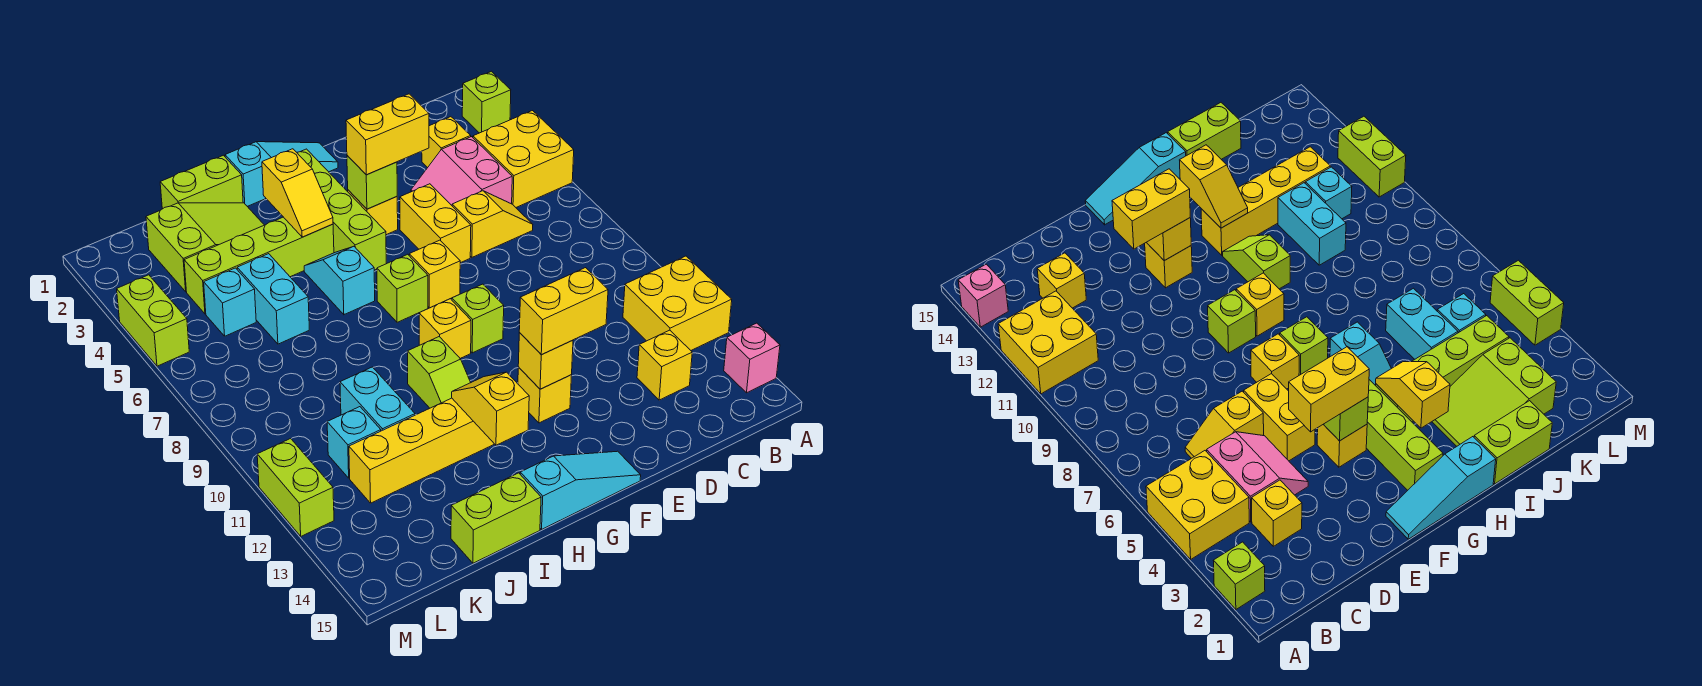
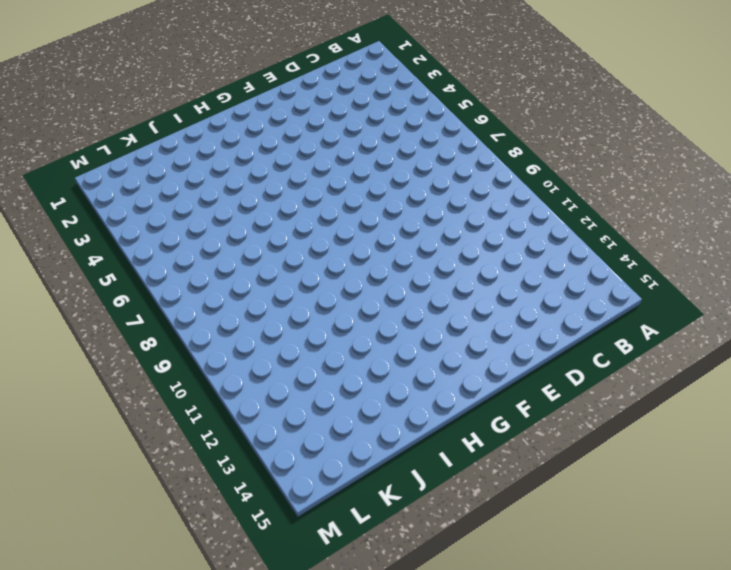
none -> lime 1x1 brick [462,71,511,133]
none -> yellow 2x2 brick [473,111,574,207]
none -> yellow 2x2 brick [623,256,732,350]
none -> pink 1x1 brick [724,323,780,393]

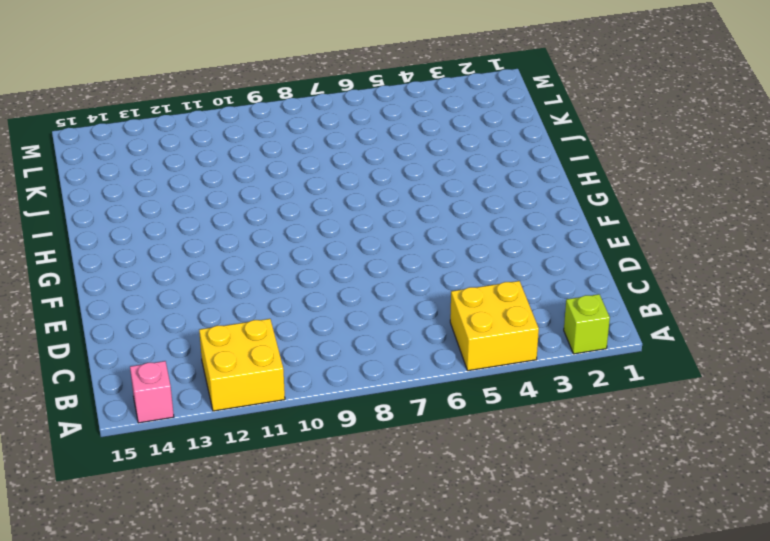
none -> yellow 1x1 brick [422,117,471,168]
none -> pink 2x2 slope [411,137,512,205]
none -> yellow 1x2 slope [452,191,533,257]
none -> yellow 1x1 brick [637,330,692,400]

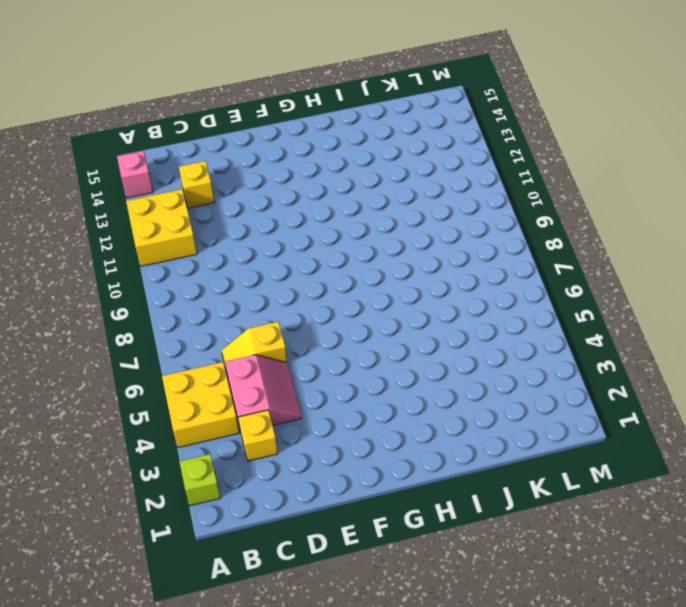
none -> yellow 1x2 brick [400,184,471,263]
none -> cyan 1x3 slope [225,142,338,206]
none -> yellow 1x1 brick [348,190,398,235]
none -> yellow 1x1 brick [409,240,460,308]

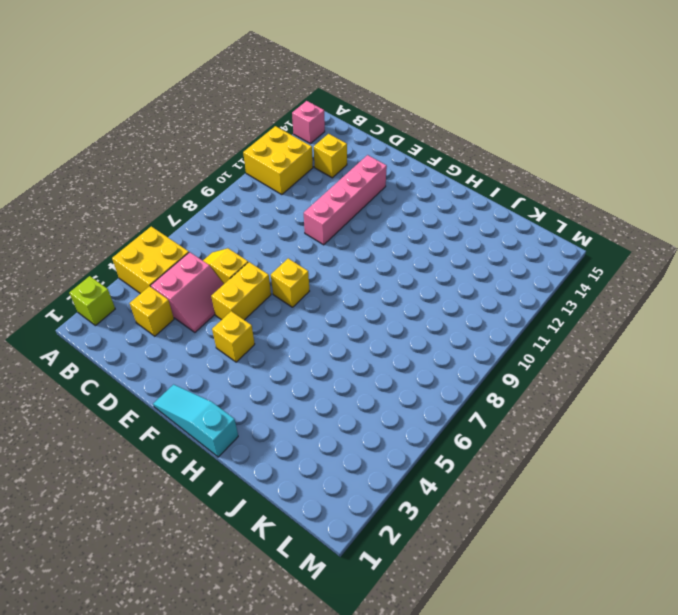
pink 1x4 brick [304,155,387,245] -> none
none -> lime 1x1 brick [452,284,504,353]
none -> yellow 1x1 brick [518,367,572,423]
none -> cyan 1x3 slope [520,451,641,529]
none -> lime 1x4 brick [297,149,386,270]

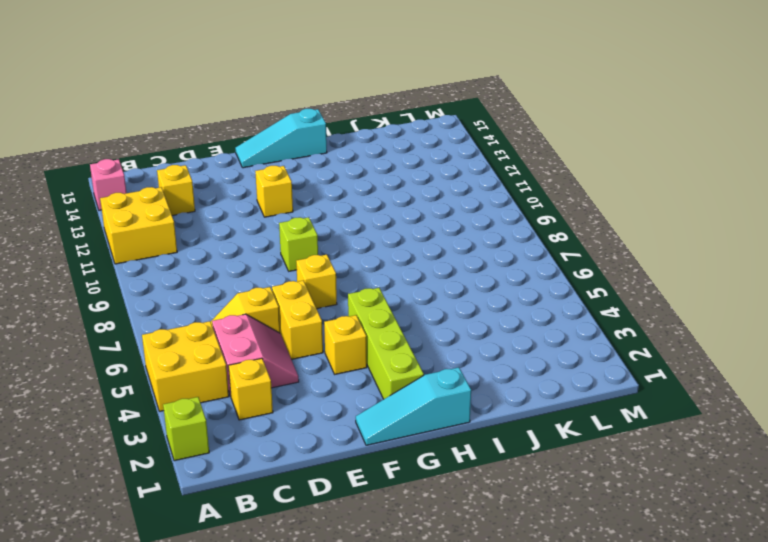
none -> lime 1x1 brick [377,254,428,322]
none -> yellow 1x1 brick [419,299,471,358]
none -> lime 1x4 brick [184,217,334,314]
none -> cyan 1x2 slope [304,246,375,315]

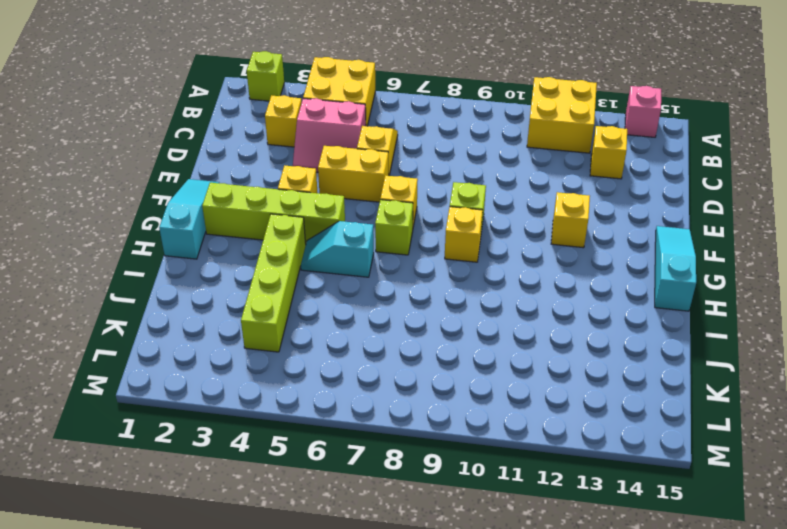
none -> lime 1x2 slope [408,337,471,408]
none -> yellow 1x4 brick [349,398,494,503]
none -> lime 1x2 brick [160,155,243,209]
none -> lime 2x3 slope [146,203,264,292]

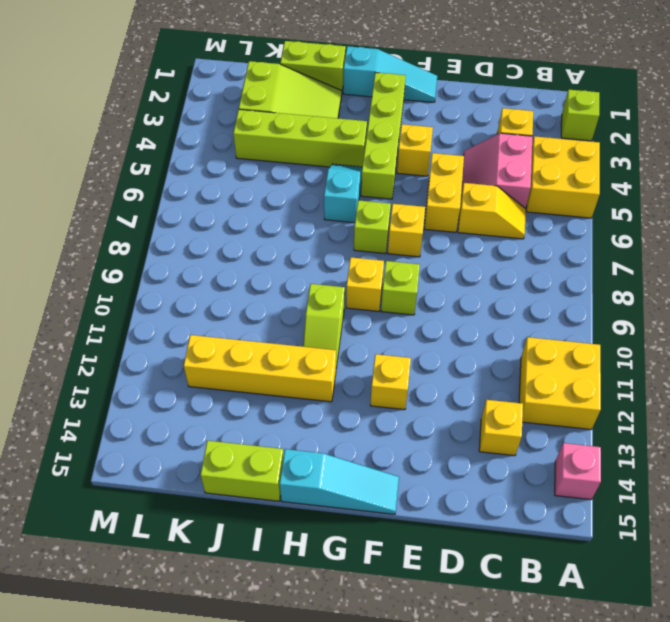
none -> cyan 1x2 brick [237,254,309,344]
none -> cyan 1x2 brick [340,367,415,431]
none -> cyan 1x1 brick [204,268,256,336]
none -> cyan 1x1 brick [327,407,381,478]

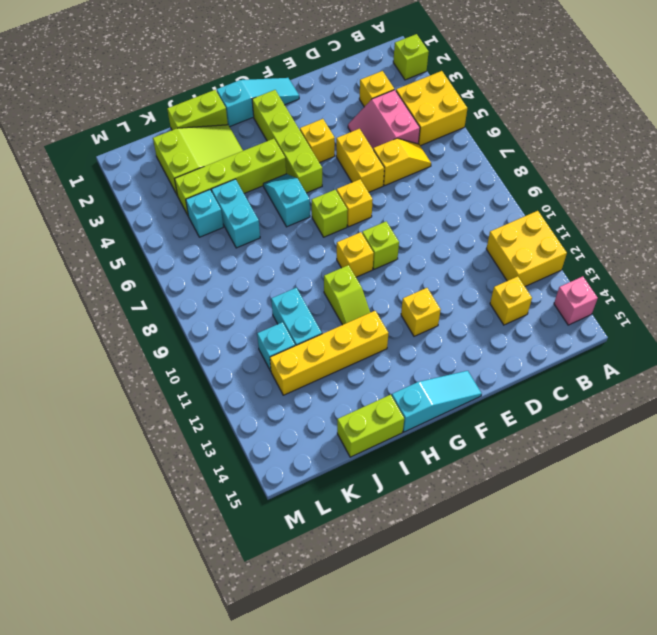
none -> lime 1x2 brick [117,275,189,366]
none -> lime 1x2 brick [257,439,334,536]
none -> lime 1x1 brick [347,155,397,209]
none -> yellow 1x1 brick [518,333,573,389]

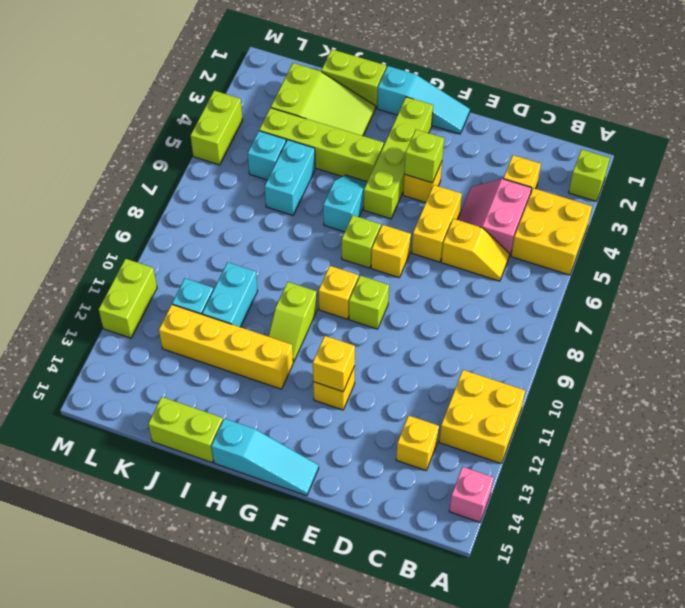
none -> yellow 1x2 slope [262,149,333,237]
none -> yellow 1x2 slope [452,372,529,445]
none -> yellow 1x2 brick [346,94,429,175]
none -> yellow 1x2 brick [519,268,608,355]

